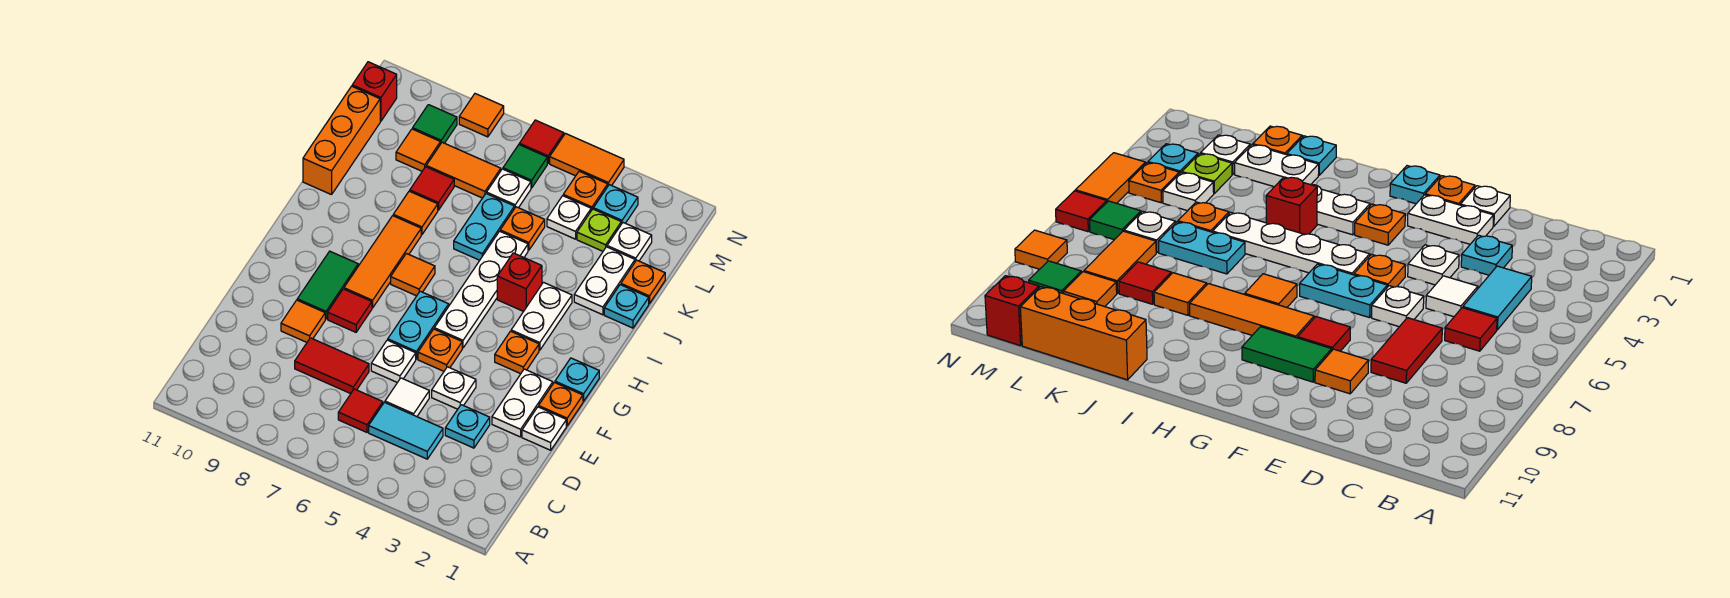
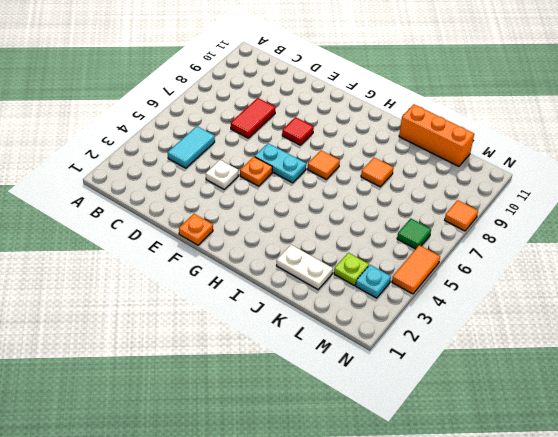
none -> red 1x1 tile [338,389,383,432]
none -> cyan 1x1 plate [445,405,490,448]
none -> white 1x1 tile [385,378,429,417]
none -> white 1x1 plate [522,407,566,450]

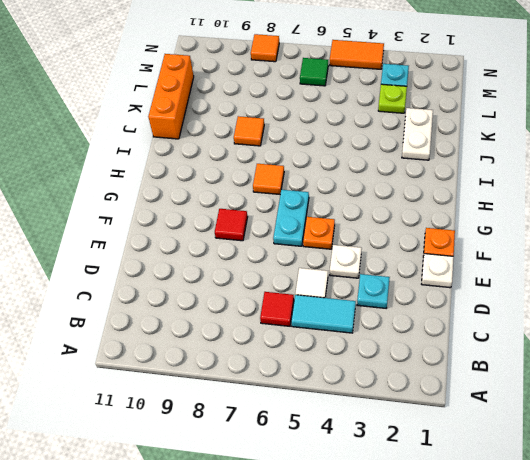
none -> red 1x2 tile [295,338,369,394]
none -> white 1x2 plate [492,369,553,437]
none -> white 1x1 plate [371,340,416,383]
none -> orange 1x1 tile [281,300,325,342]

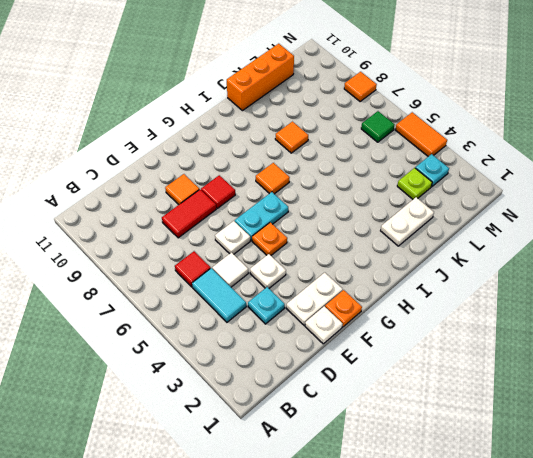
red 1x2 tile [162,190,216,238] -> red 1x2 tile turned to [295,338,369,394]
none -> green 1x2 tile [297,251,358,319]
none -> cyan 1x1 plate [555,358,599,401]
none -> orange 1x1 plate [495,331,539,374]
none -> white 1x4 plate [434,231,528,348]

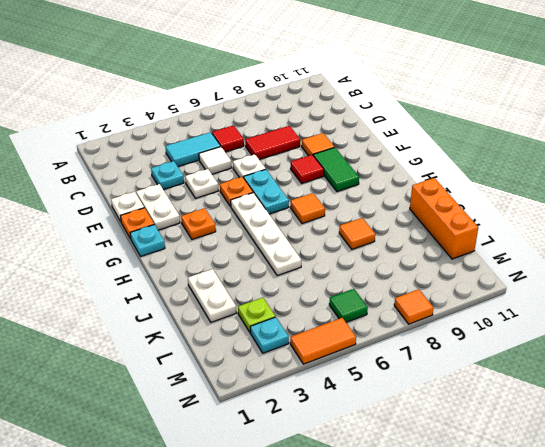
none -> orange 1x3 tile [344,216,421,308]
none -> white 1x2 plate [511,282,572,350]
none -> red 1x1 brick [497,253,542,312]
none -> cyan 1x1 plate [604,285,649,328]

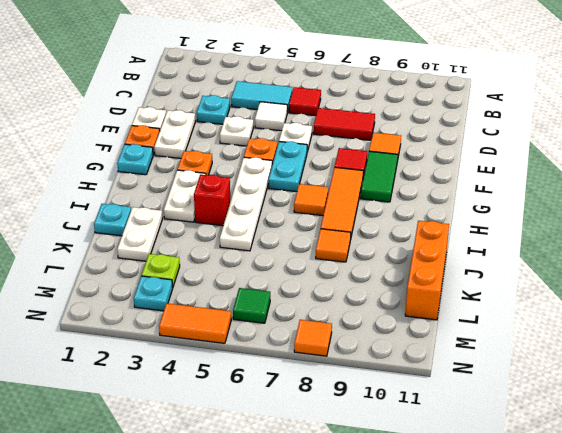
none -> cyan 1x2 plate [454,194,514,260]
none -> orange 1x1 plate [621,260,665,304]
none -> orange 1x1 plate [500,207,545,250]
none -> red 1x1 tile [410,167,454,210]

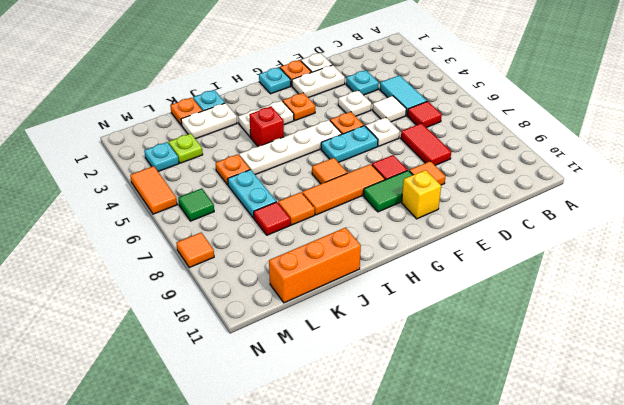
yellow 1x1 brick [402,170,441,219] -> none
cyan 1x2 plate [228,170,276,218] -> cyan 1x2 plate turned to [454,194,514,260]
none -> white 1x1 plate [607,223,652,262]
none -> white 1x1 plate [547,196,591,239]
none -> white 1x1 plate [487,169,531,209]
none -> orange 1x2 tile [426,142,501,198]

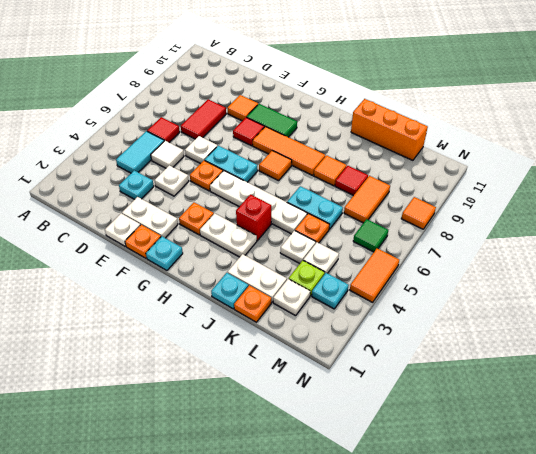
white 1x1 plate [280,231,316,264] -> white 1x1 plate moved to [487,169,531,209]
none -> orange 1x1 tile [396,129,440,171]
none -> orange 1x1 plate [563,171,608,211]
none -> green 1x1 tile [413,105,457,144]
none -> red 1x1 brick [352,62,397,121]

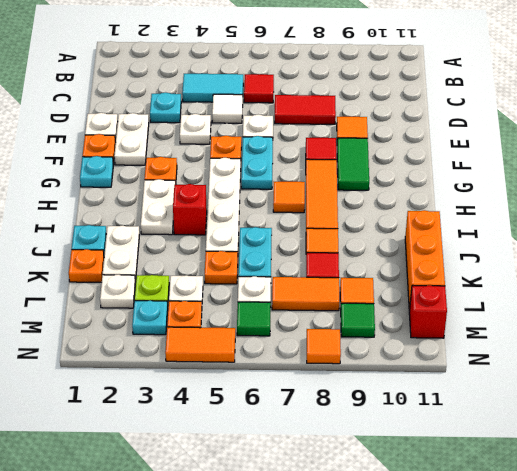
none -> red 1x1 tile [519,120,564,163]

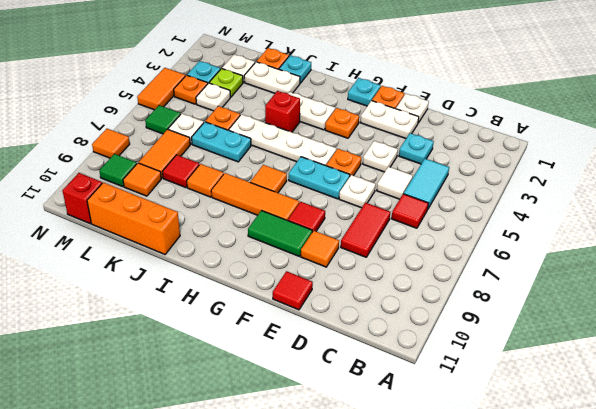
red 1x1 tile [273,271,313,310] -> red 1x1 tile moved to [519,120,564,163]

